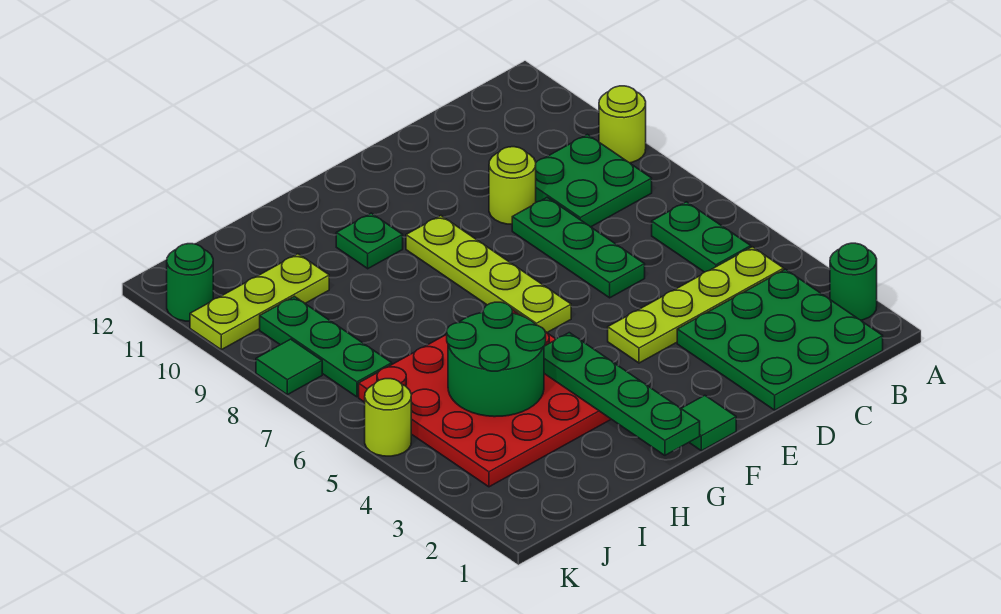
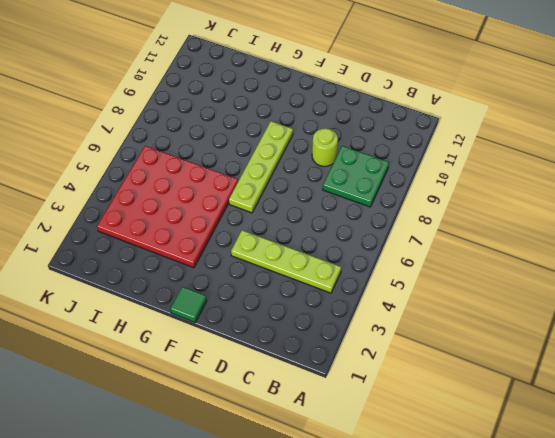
none -> green 1x1 round brick [830,243,877,320]
none -> lime 1x1 round brick [599,86,646,163]
none -> green 3x3 plate [677,269,883,410]

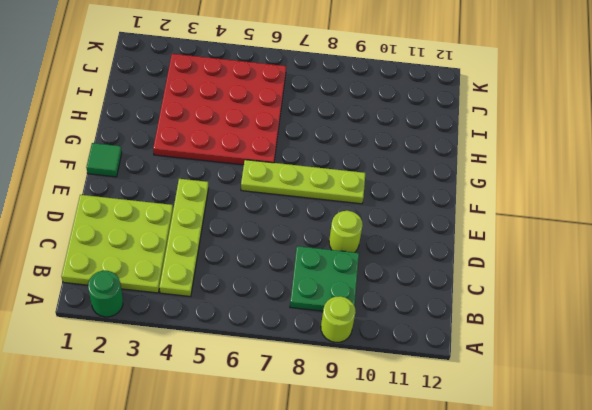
lime 3x3 plate [61,195,173,293] -> green 3x3 plate [677,269,883,410]
none -> green 1x2 plate [652,202,751,272]
none -> green 1x3 plate [512,198,645,298]
none -> green 1x1 plate [336,213,403,269]

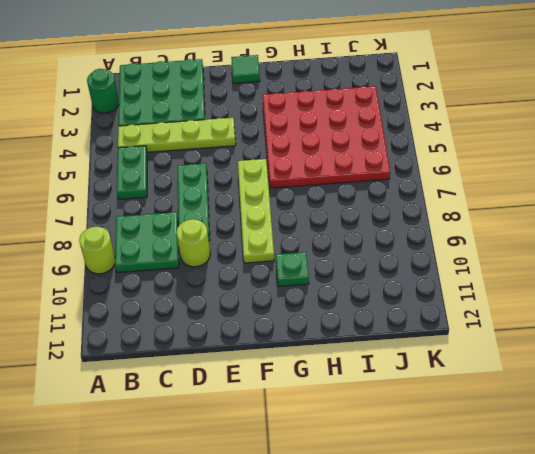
none -> lime 1x3 plate [190,254,329,350]
none -> green 1x3 plate [260,296,392,397]
none -> lime 1x1 round brick [365,379,411,456]

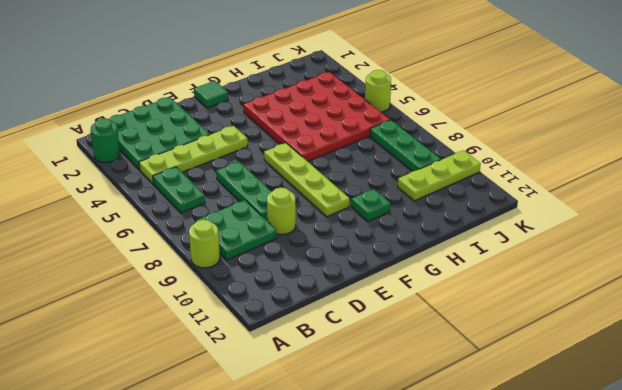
none -> green 1x1 tile [256,339,322,395]
none -> green 1x1 round brick [167,244,213,321]
none -> green 1x4 plate [544,333,700,455]

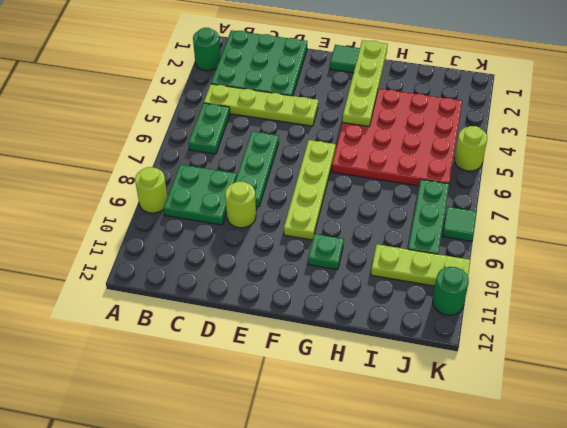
lime 1x4 plate [343,40,388,126] -> green 1x4 plate [544,333,700,455]
none -> green 2x2 round brick [447,302,546,417]

